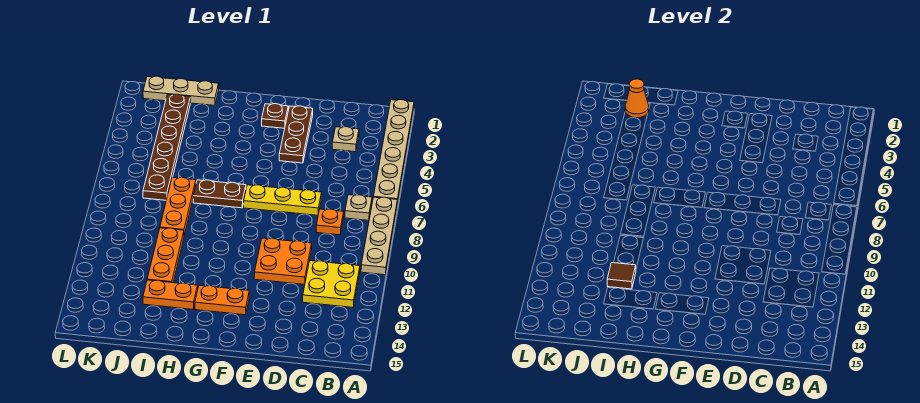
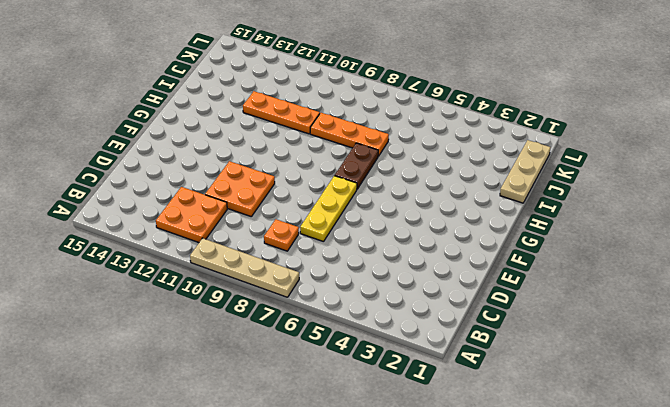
orange 2x2 plate [156,187,227,243] -> yellow 2x2 plate [303,261,360,307]
none -> tan 1x6 plate [373,100,414,205]
none -> tan 1x1 plate [345,195,372,220]
none -> tan 1x1 plate [332,127,359,152]

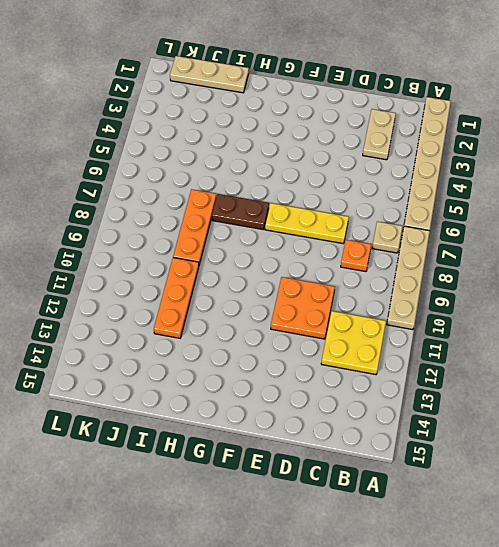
tan 1x2 plate [363,109,396,160] -> tan 1x1 plate [332,127,359,152]
none -> brown 1x3 plate [279,106,313,163]
none -> brown 1x1 plate [262,104,288,128]
none -> orange 1x2 plate [195,285,249,315]

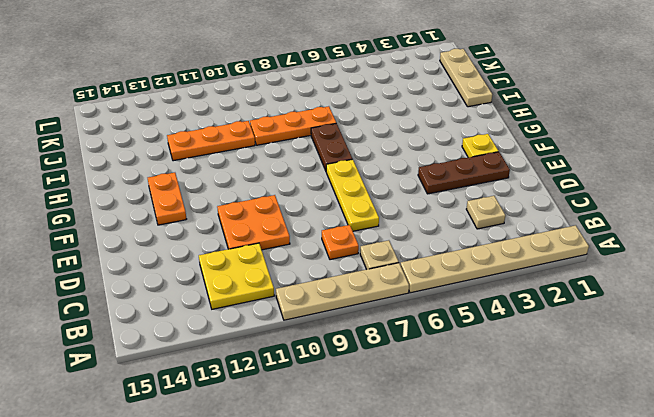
yellow 1x1 plate [462,134,499,158] -> brown 1x1 plate [262,104,288,128]
none -> orange 1x2 plate [143,280,198,309]
none -> brown 1x6 plate [143,94,190,200]
none -> brown 1x1 tile [607,263,636,289]

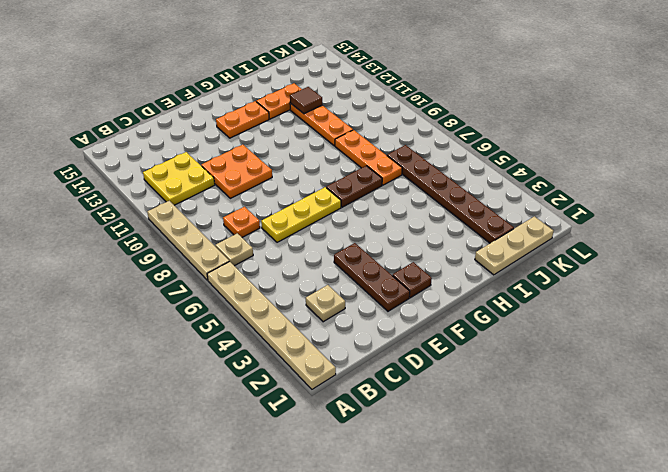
none -> orange 1x1 cone [625,79,649,118]

